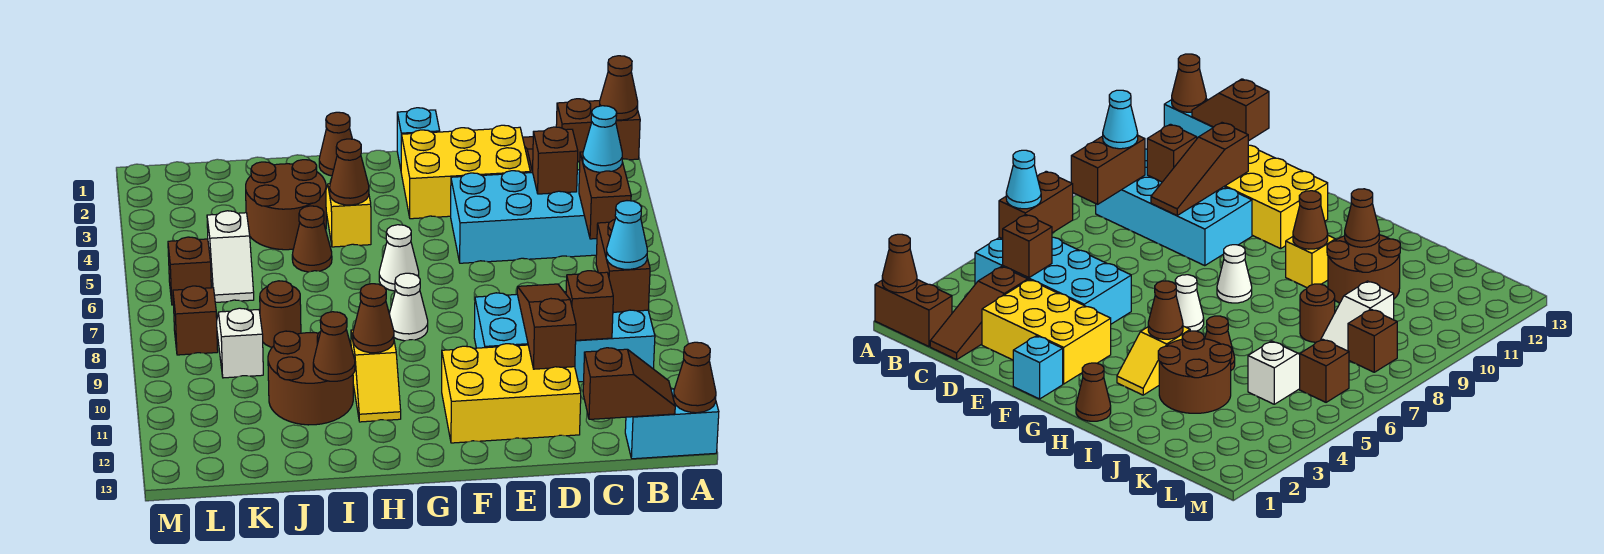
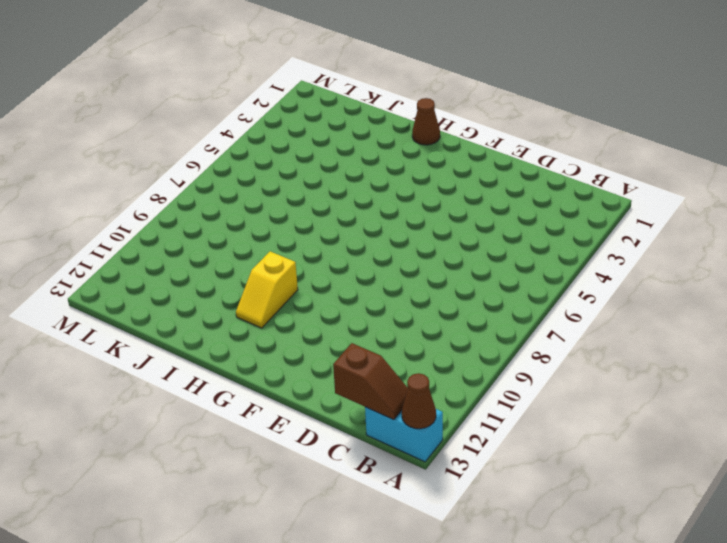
none -> brown 1x2 brick [556,99,640,162]
none -> cyan 2x4 brick [451,170,597,263]
none -> cyan 2x4 brick [474,292,655,382]
none -> brown 1x3 slope [930,267,1028,360]

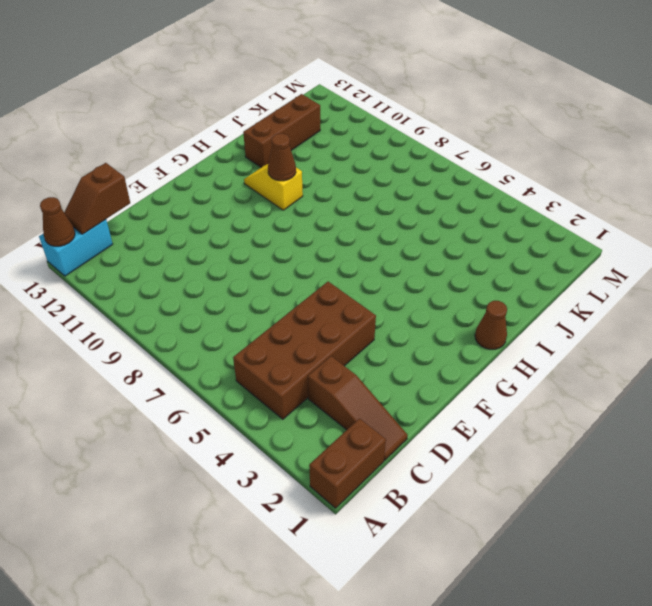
brown 2x4 brick [233,282,376,419] -> cyan 2x4 brick [451,170,597,263]
brown 1x3 brick [243,94,320,167] -> none
none -> cyan 2x4 brick [474,292,655,382]
none -> yellow 2x3 brick [401,125,530,219]
none -> yellow 2x3 brick [442,344,581,443]
none -> cyan 1x1 brick [397,108,440,169]

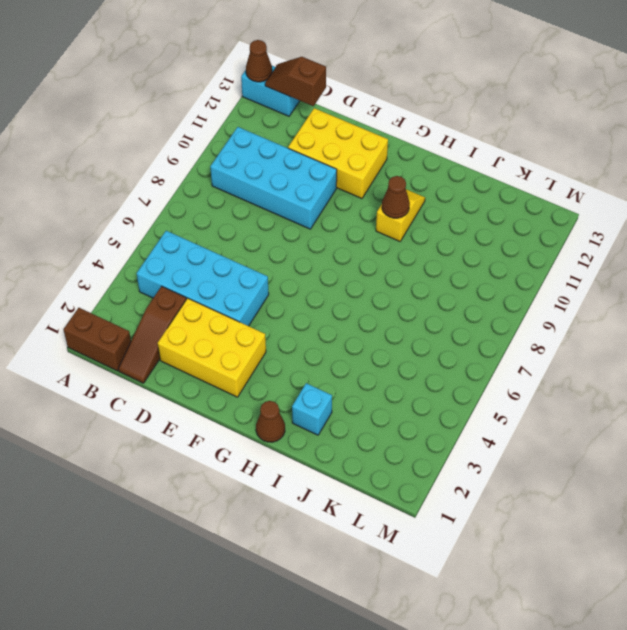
cyan 1x1 brick [292,383,332,435] -> cyan 1x1 brick moved to [397,108,440,169]
none -> white 1x1 cone [379,225,419,291]
none -> white 1x1 cone [389,273,428,341]
none -> yellow 1x2 slope [326,184,371,247]
none -> brown 2x2 round brick [246,160,326,250]

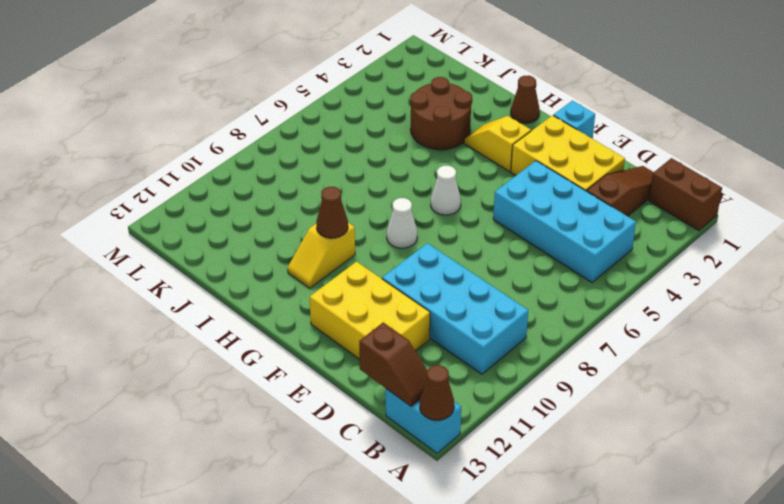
yellow 1x2 slope [464,116,531,172] -> yellow 1x2 slope turned to [326,184,371,247]
none -> brown 1x1 cone [292,206,332,272]
none -> brown 2x2 round brick [268,331,353,425]
none -> brown 1x1 round brick [260,281,301,347]
none -> white 1x2 slope [207,211,254,302]

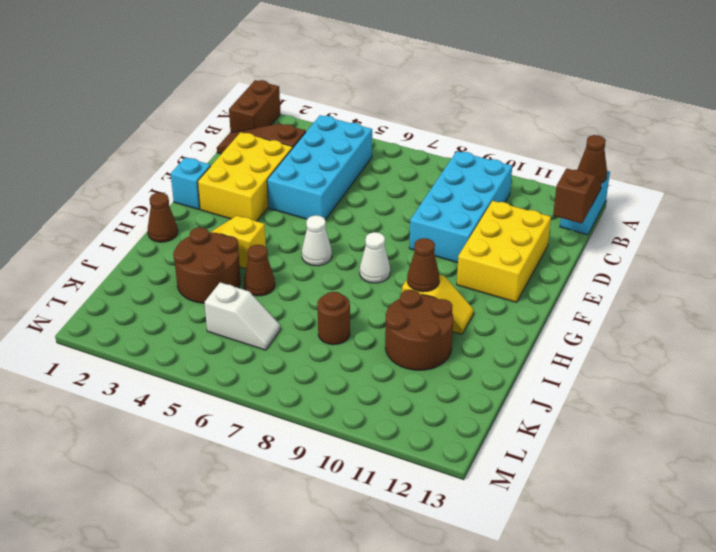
none -> white 1x2 slope [217,308,263,378]
none -> brown 1x1 brick [168,237,211,305]
none -> brown 1x1 brick [173,286,218,355]
none -> brown 1x1 cone [600,56,638,120]

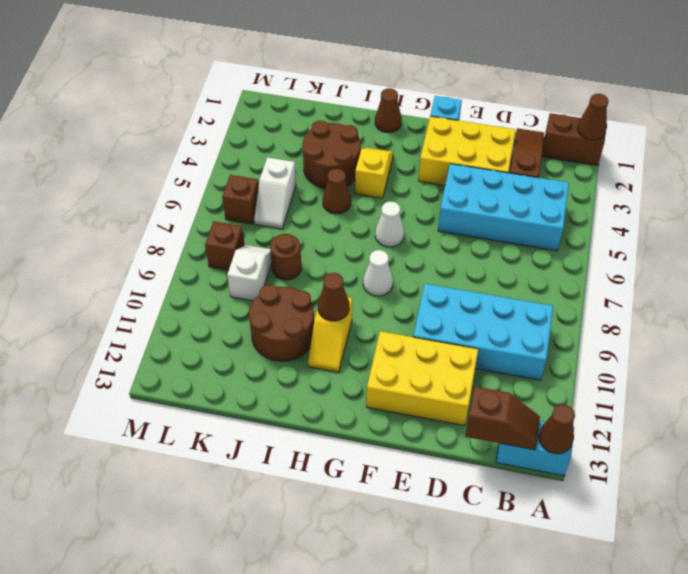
none -> brown 1x2 brick [579,152,631,239]
none -> brown 1x2 brick [596,220,650,312]
none -> brown 1x1 brick [532,127,578,194]
none -> brown 1x1 brick [566,271,613,340]

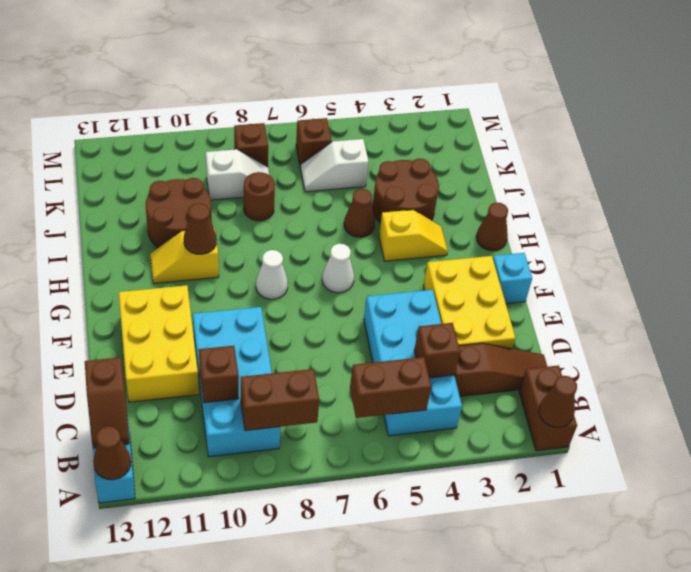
none -> brown 1x3 slope [517,284,576,369]
none -> brown 1x1 cone [330,139,369,205]
none -> brown 1x1 cone [313,312,355,381]
none -> cyan 1x1 cone [583,106,622,172]

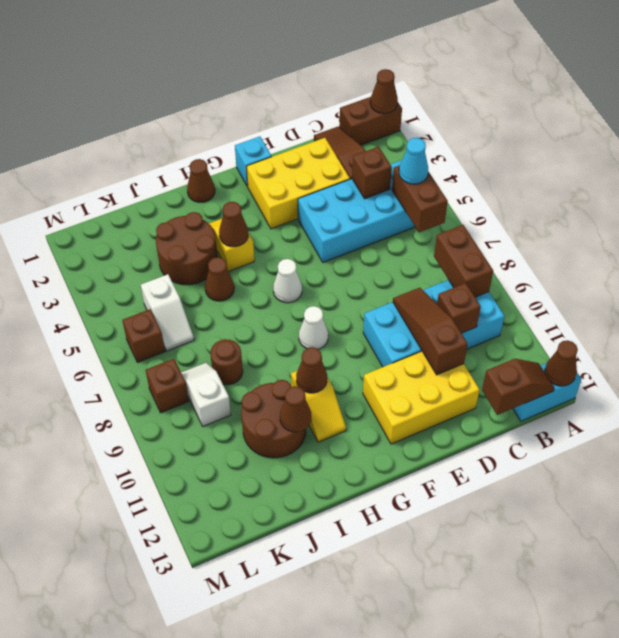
none -> cyan 1x1 cone [606,201,647,269]

